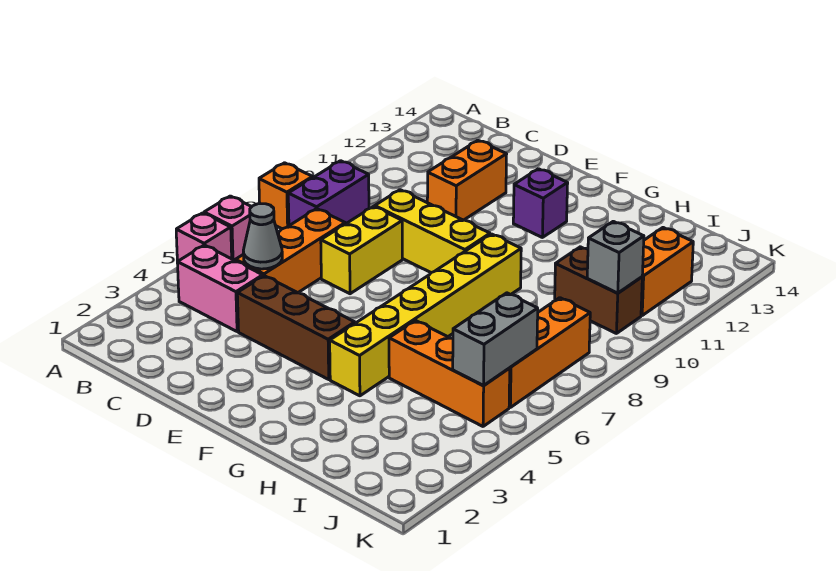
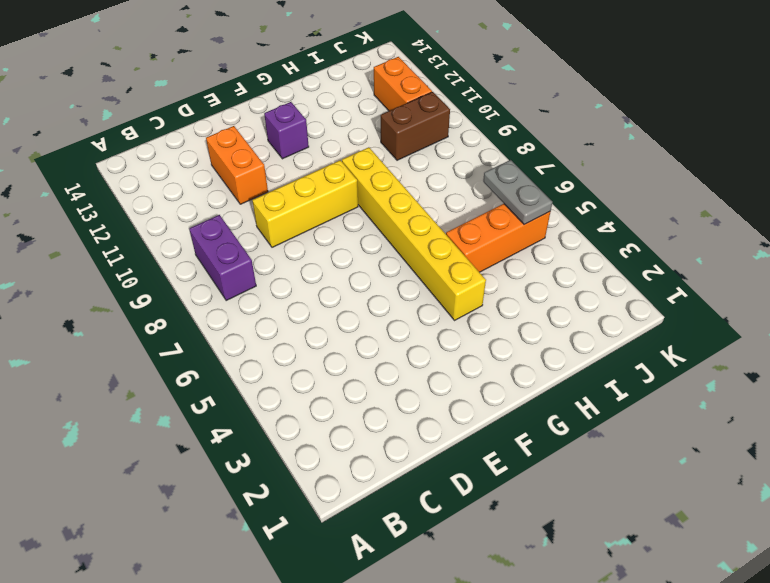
grey 1x2 plate [483,160,552,225] -> grey 1x2 brick [453,293,538,385]
none -> pink 1x1 brick [176,213,232,262]
none -> pink 1x1 brick [204,196,251,260]
none -> orange 1x1 brick [259,163,313,229]

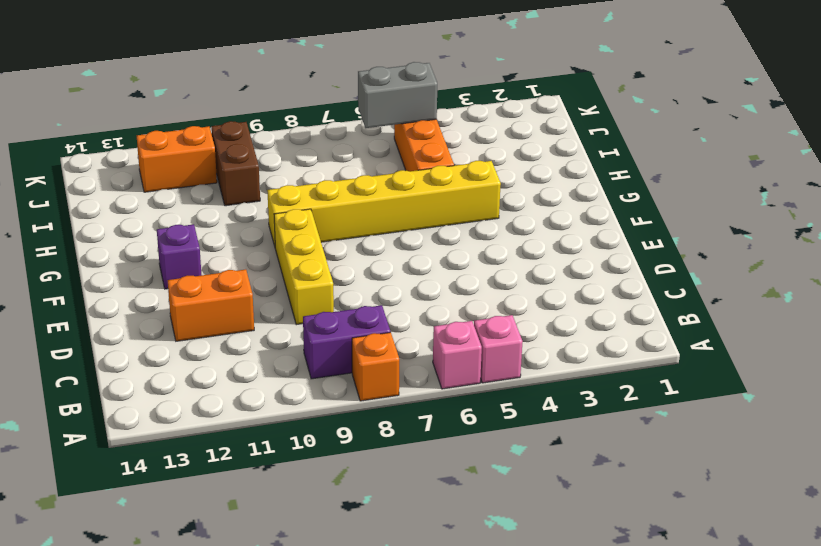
none -> pink 1x2 brick [177,245,263,332]
none -> orange 1x3 brick [235,209,345,293]
none -> brown 1x3 brick [237,276,355,379]

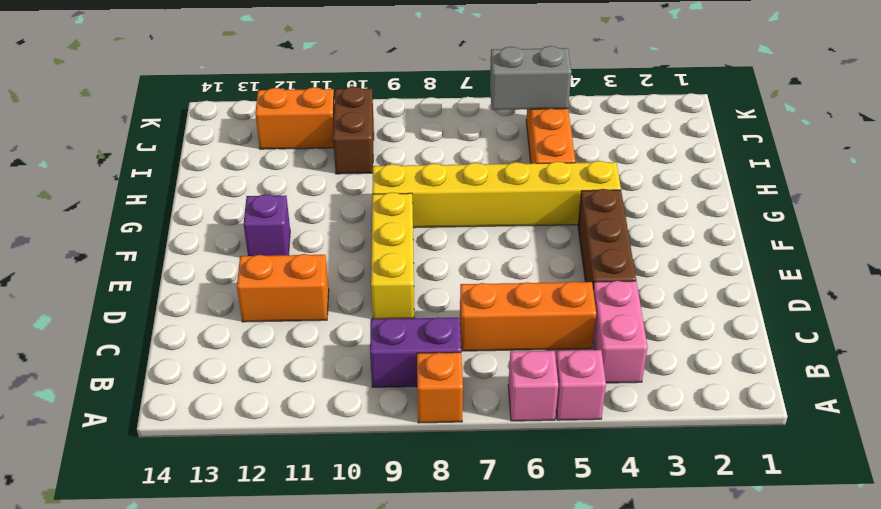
none -> yellow 1x2 brick [321,207,402,294]
none -> orange 1x3 brick [509,298,590,407]
none -> grey 1x1 cone [243,204,282,269]

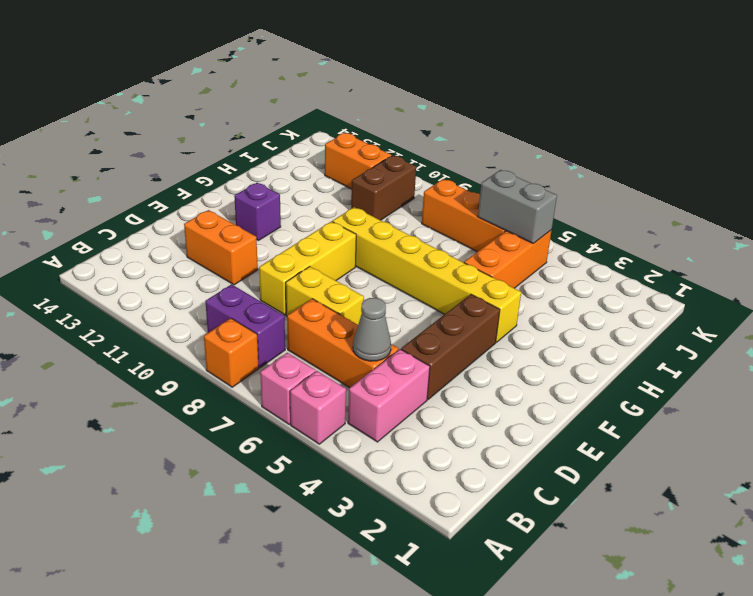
none -> grey 1x1 brick [587,221,644,293]

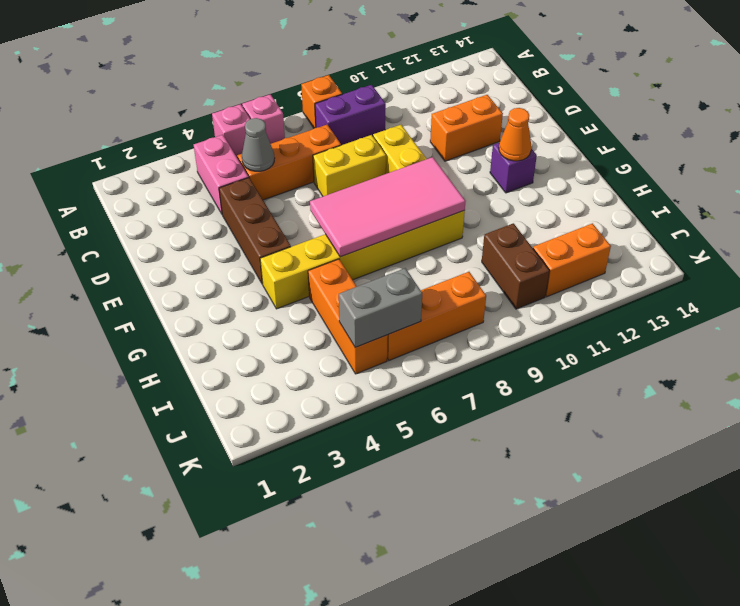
pink 2x4 tile [310,157,465,257] -> none
orange 1x1 cone [499,108,531,161] -> none
none -> grey 1x1 brick [587,221,644,293]

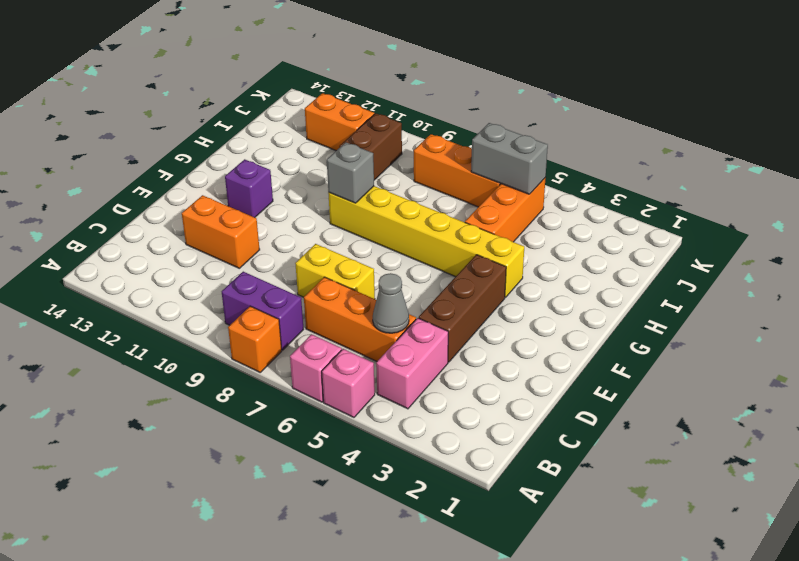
grey 1x1 brick [327,142,374,203] -> grey 1x1 brick moved to [587,221,644,293]
none -> yellow 1x3 brick [375,190,490,273]

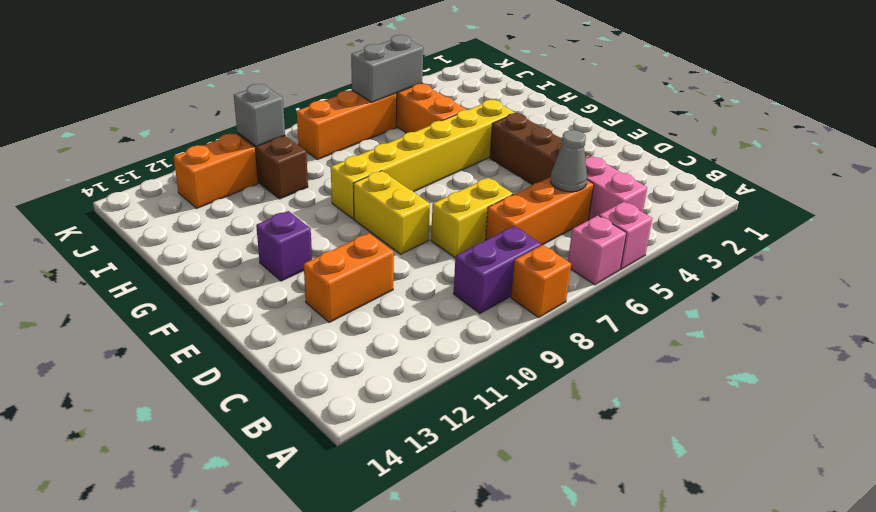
yellow 1x2 brick [353,171,430,254] -> yellow 1x3 brick [375,190,490,273]

